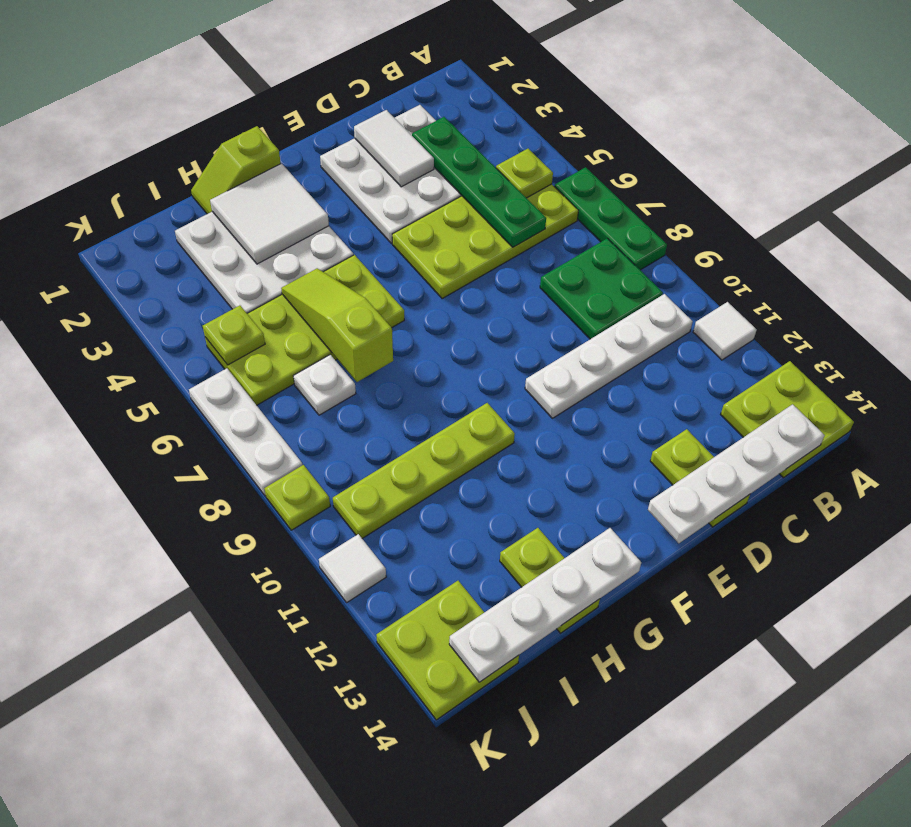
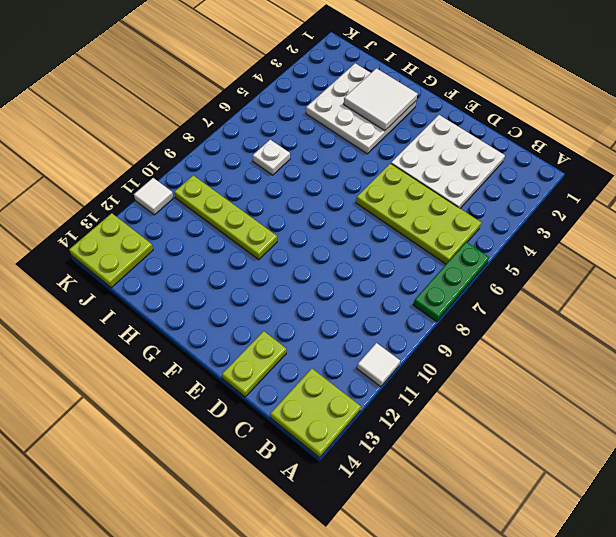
none -> green 2x2 plate [540,238,663,339]
none -> white 1x4 plate [525,294,693,418]
none -> lime 1x2 slope [191,126,281,214]

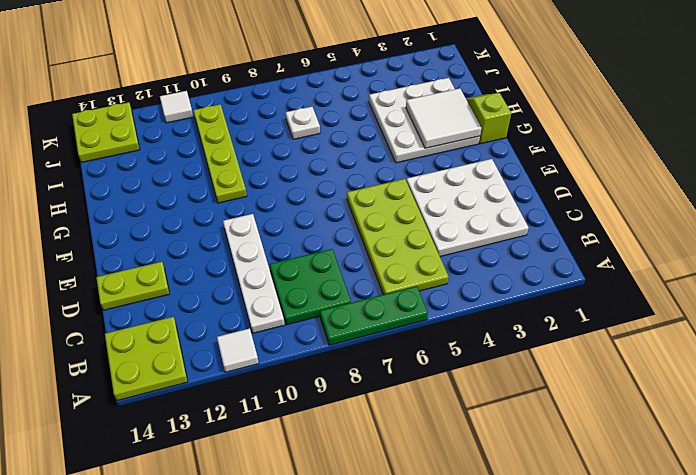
none -> lime 2x4 plate [205,255,404,405]
none -> lime 1x2 plate [500,528,600,633]
none -> white 1x3 plate [189,368,302,496]

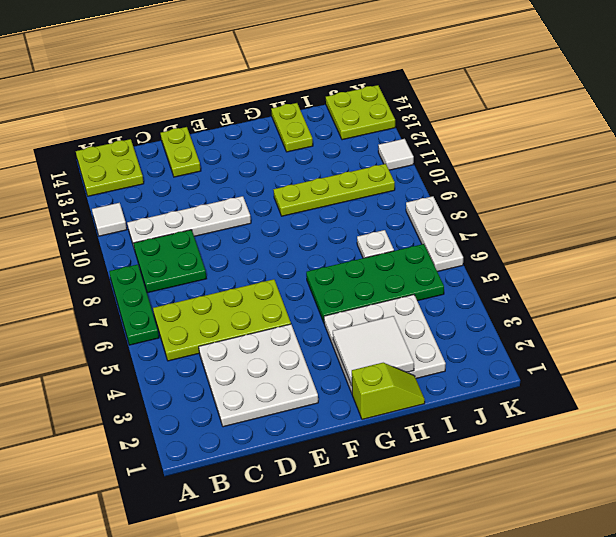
green 2x4 plate [306,244,444,322] -> lime 2x4 plate [205,255,404,405]
none -> lime 1x1 plate [264,465,330,530]
none -> lime 1x1 plate [496,149,553,198]
none -> white 1x4 plate [648,404,825,543]

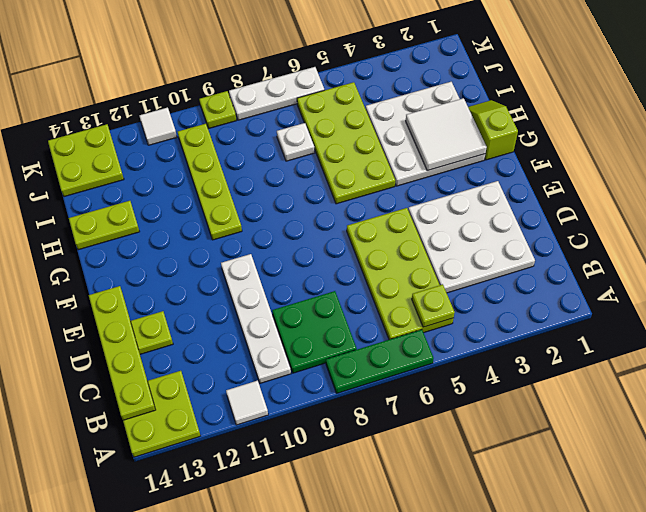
lime 1x4 plate [89,286,155,420] -> white 1x4 plate [648,404,825,543]
none -> green 1x4 plate [412,117,546,247]
none -> white 1x2 tile [354,110,434,187]
none -> white 1x4 plate [449,528,641,682]

